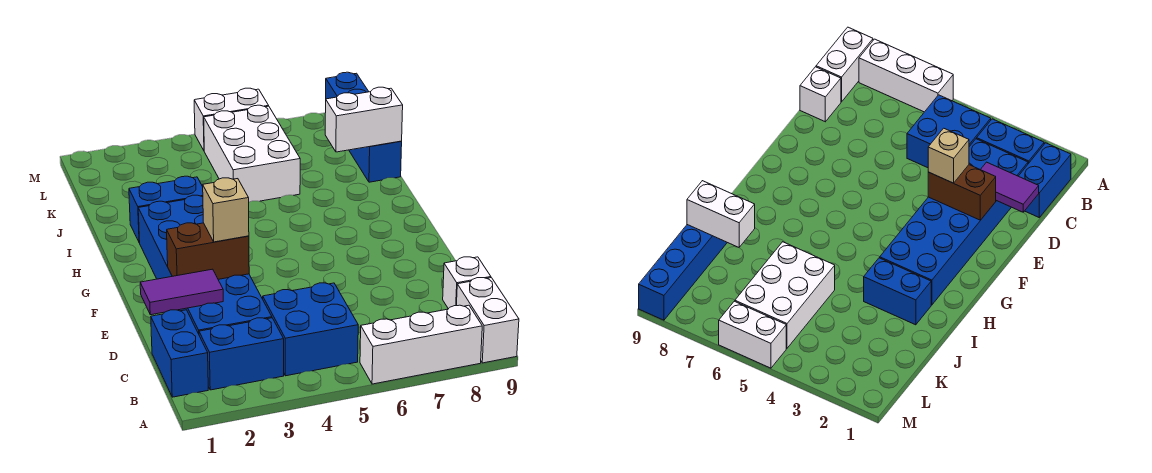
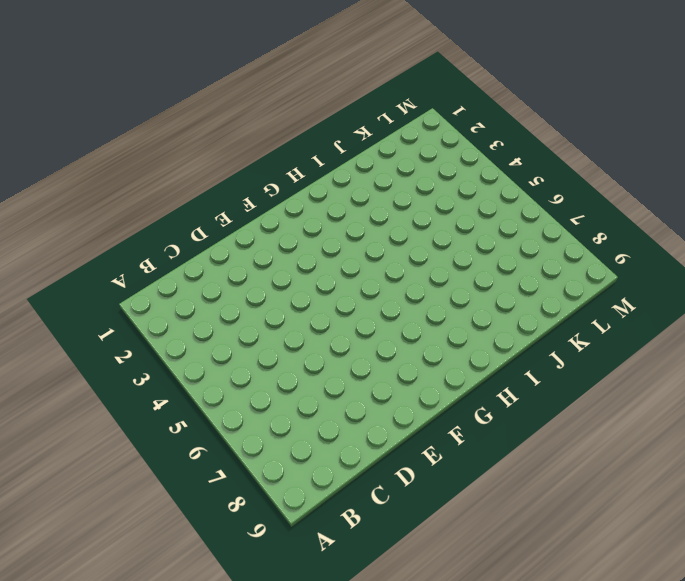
none -> white 1x3 brick [360,305,482,384]
none -> white 1x2 brick [456,278,519,363]
none -> blue 1x2 brick [151,310,208,397]

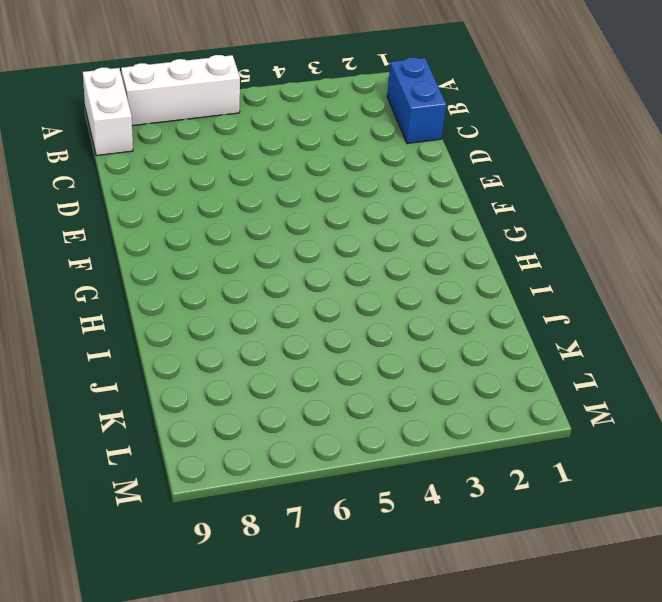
none -> blue 1x2 brick [199,318,284,390]
none -> blue 2x2 brick [263,283,358,376]
none -> blue 2x6 brick [138,195,272,334]

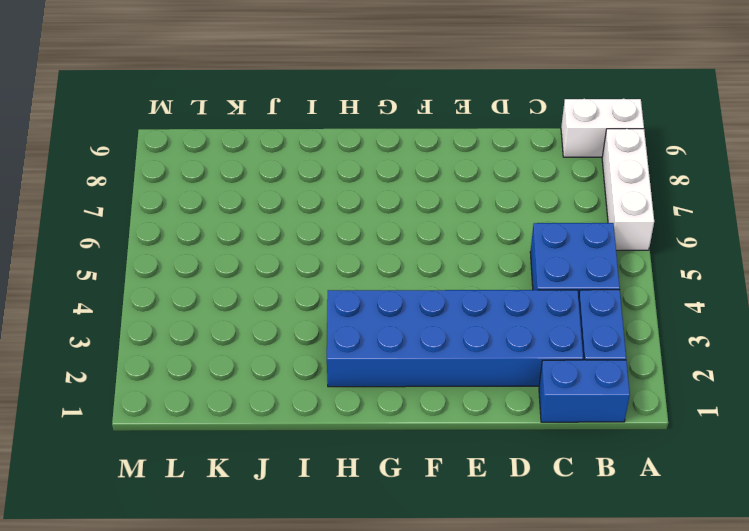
none -> white 1x1 brick [443,257,491,309]
none -> blue 1x2 brick [129,176,203,243]
none -> white 2x3 brick [204,105,300,202]

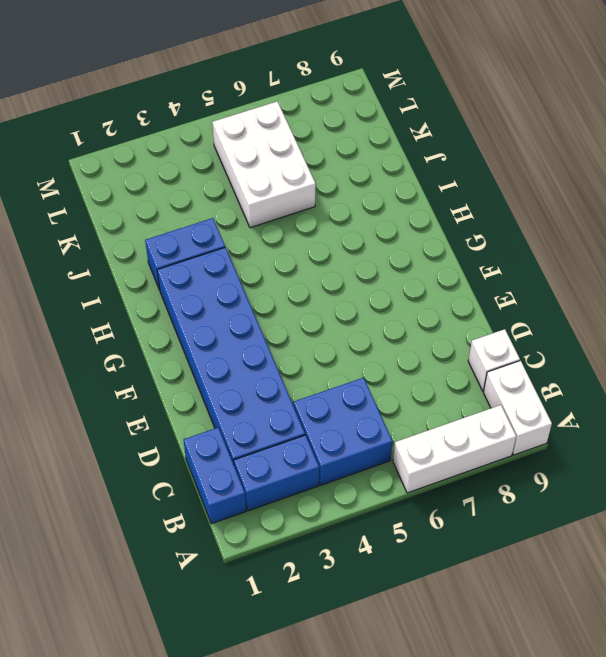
none -> blue 1x4 brick [326,72,402,182]
none -> white 1x2 brick [194,88,269,150]
none -> purple 1x2 tile [140,269,223,315]

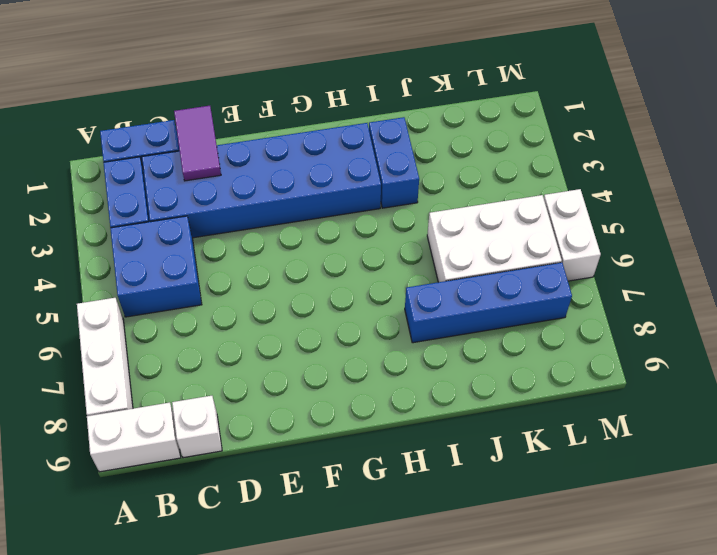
blue 1x4 brick [405,262,572,343] -> blue 1x4 brick moved to [326,72,402,182]
none -> brown 1x2 brick [167,223,249,279]
none -> white 1x2 brick [325,87,403,152]
none -> tan 1x1 brick [203,178,249,242]

